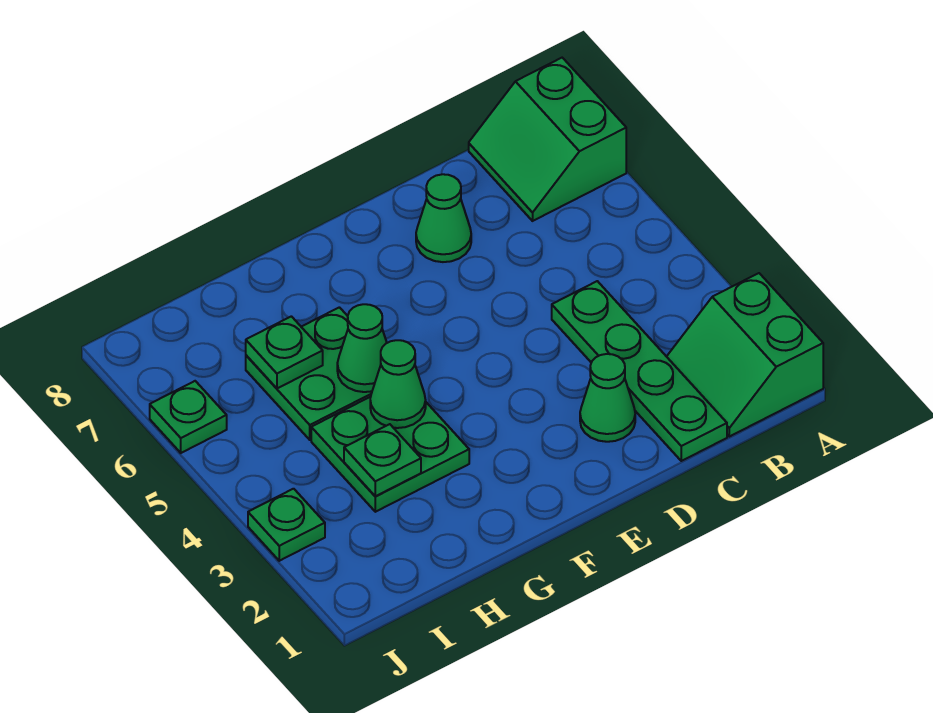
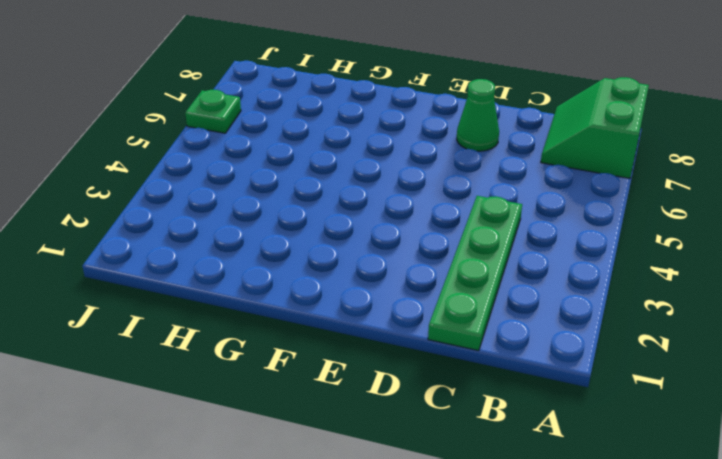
none -> green 2x2 slope [667,273,823,437]
none -> green 1x1 cone [580,354,635,442]
none -> green 2x2 plate [311,397,469,512]

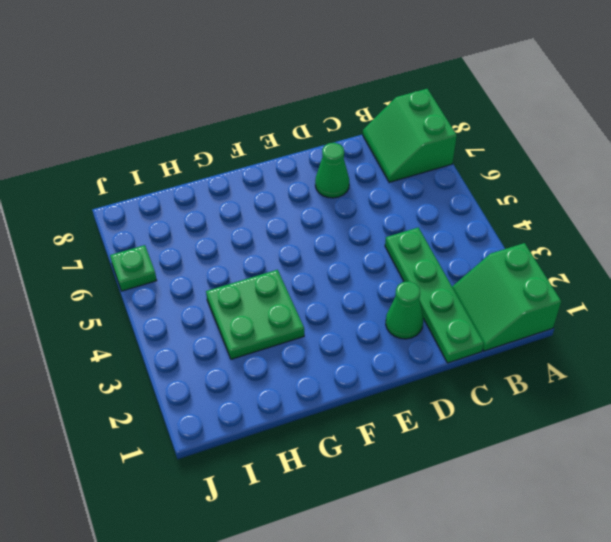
none -> green 2x2 plate [246,307,372,440]
none -> green 1x1 plate [248,489,325,561]
none -> green 1x1 cone [370,340,426,428]

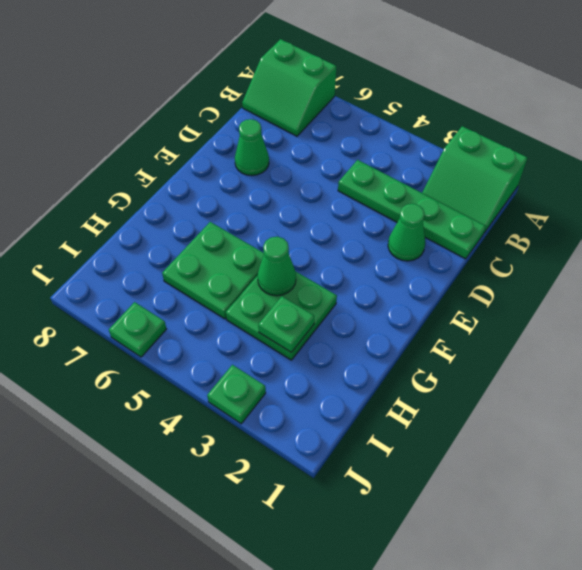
none -> green 1x1 cone [337,304,387,392]
none -> green 1x1 plate [246,316,323,388]

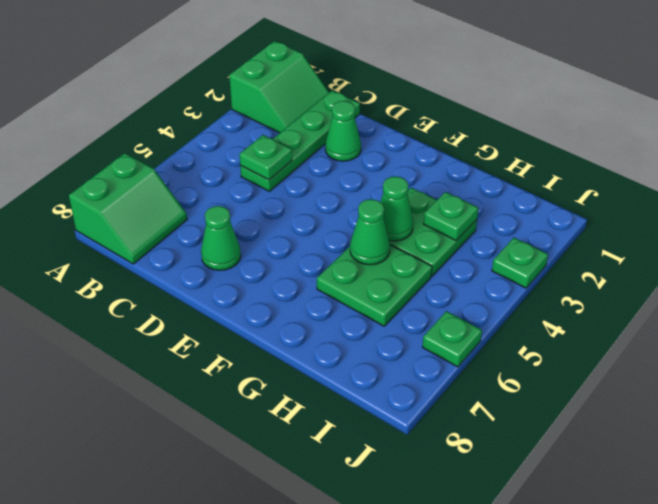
green 1x1 plate [240,135,292,180] -> green 1x1 plate moved to [246,316,323,388]

